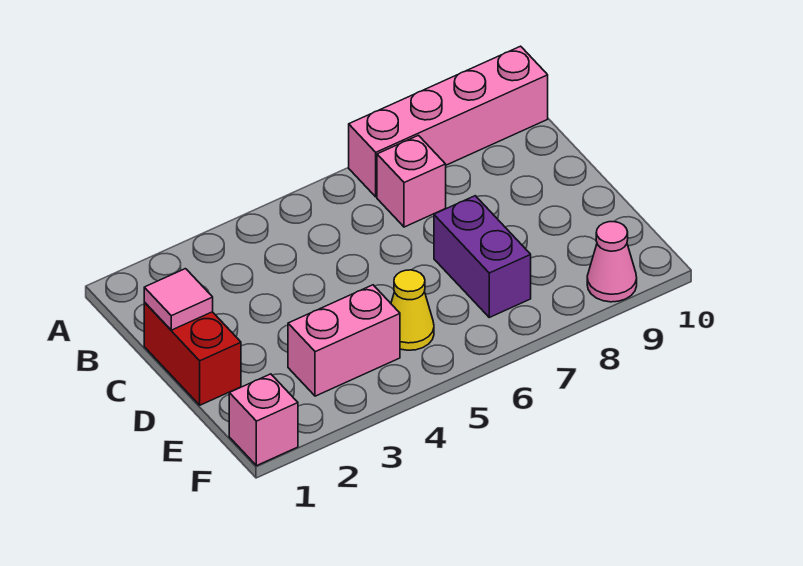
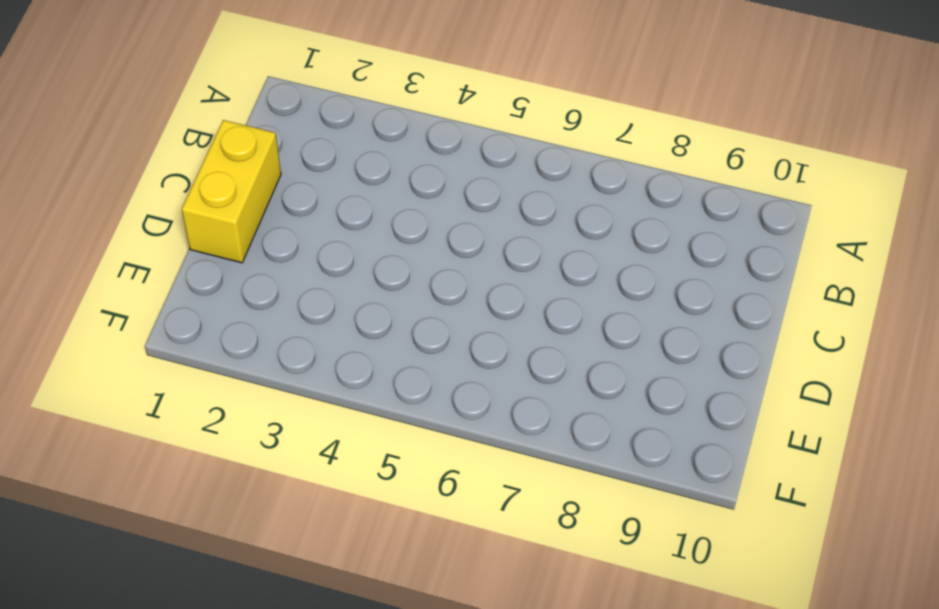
yellow 1x2 brick [182,120,281,263] -> red 1x2 brick [144,302,241,405]
none -> pink 1x4 brick [349,46,548,197]
none -> pink 1x1 brick [377,135,446,227]

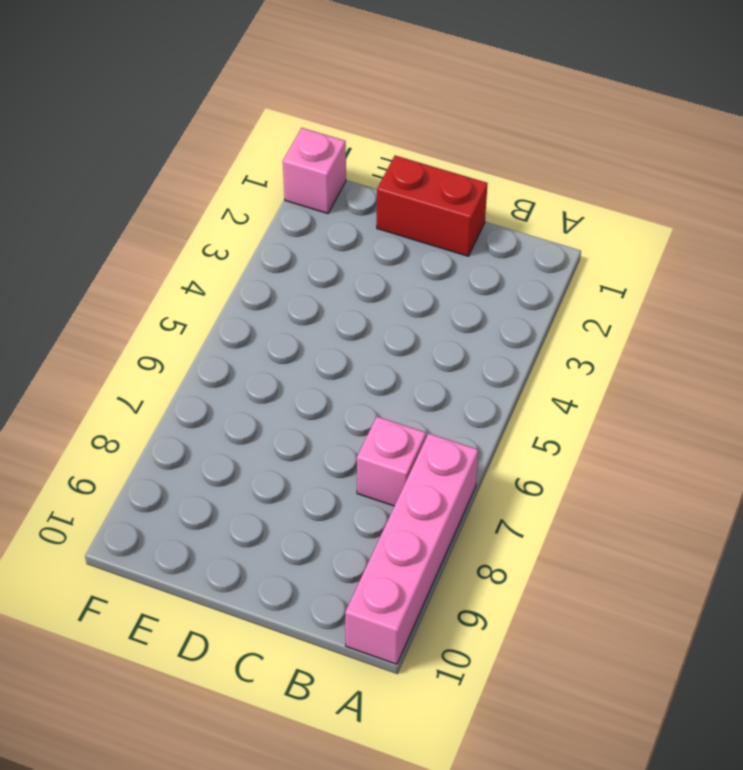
none -> purple 1x2 brick [434,196,531,317]
none -> pink 1x2 brick [288,285,400,396]

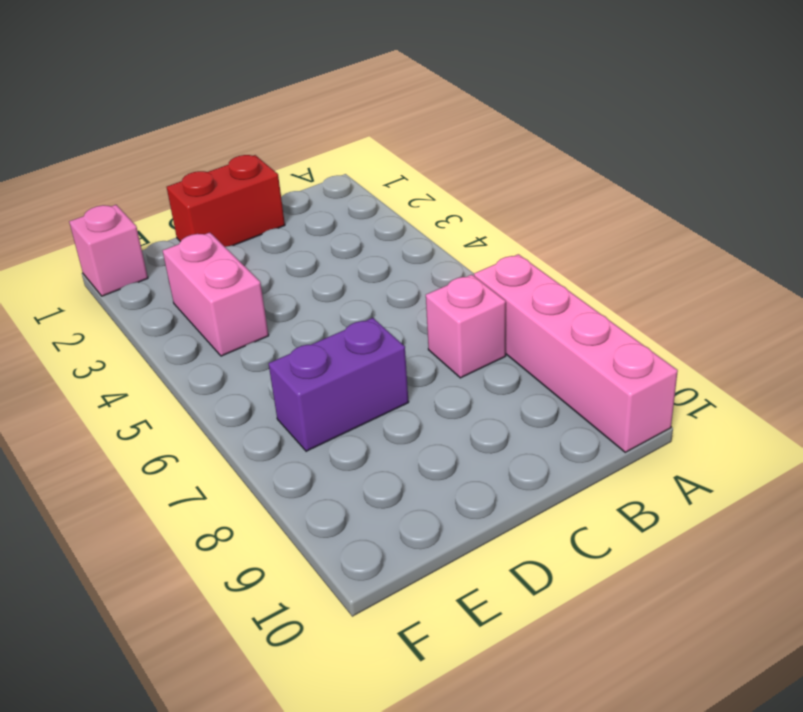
none -> yellow 1x1 cone [391,270,434,350]
none -> pink 1x1 cone [587,222,637,302]

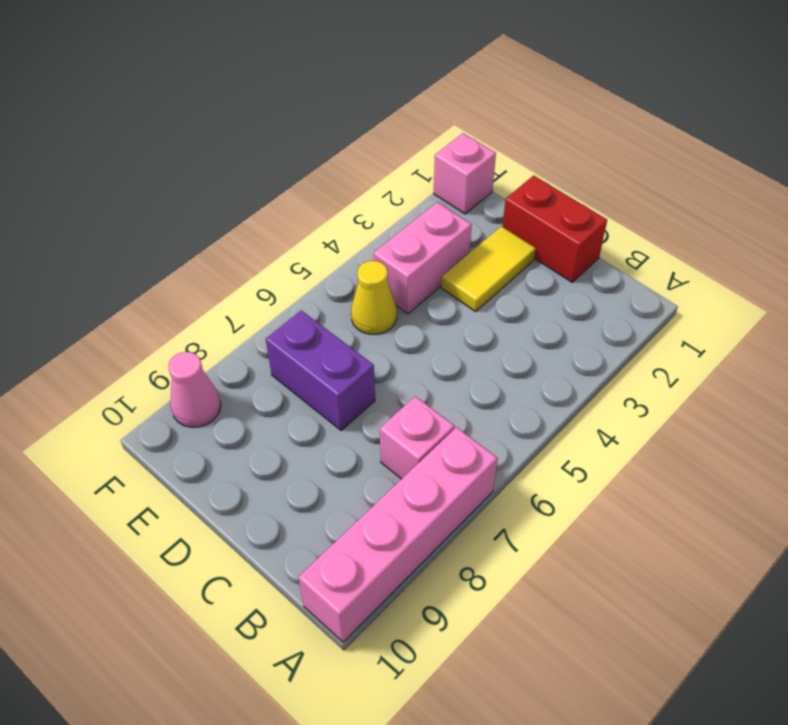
yellow 1x2 tile [441,226,536,311] -> none
none -> pink 1x1 tile [144,269,213,330]

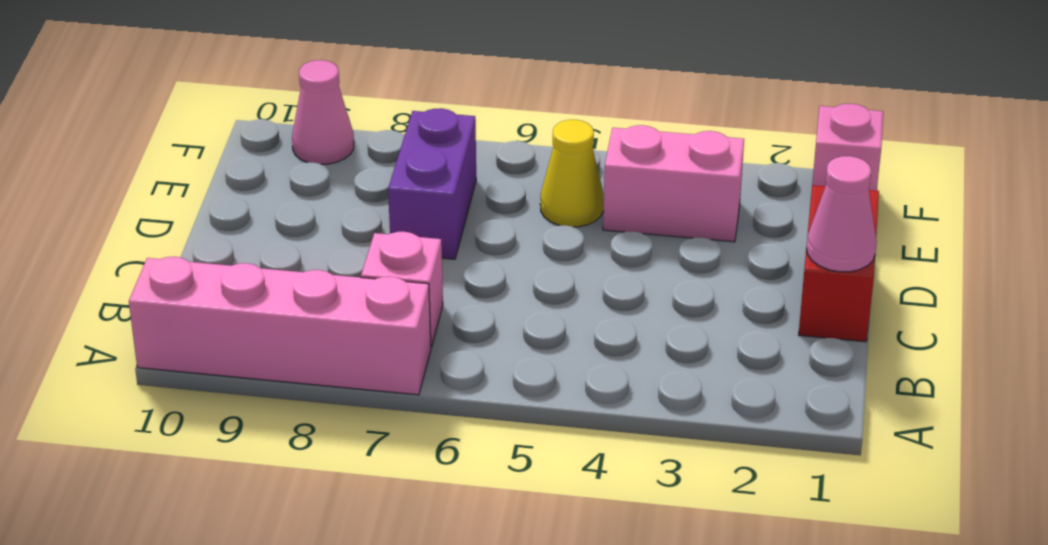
pink 1x1 cone [806,156,877,272] -> pink 1x1 tile [144,269,213,330]

